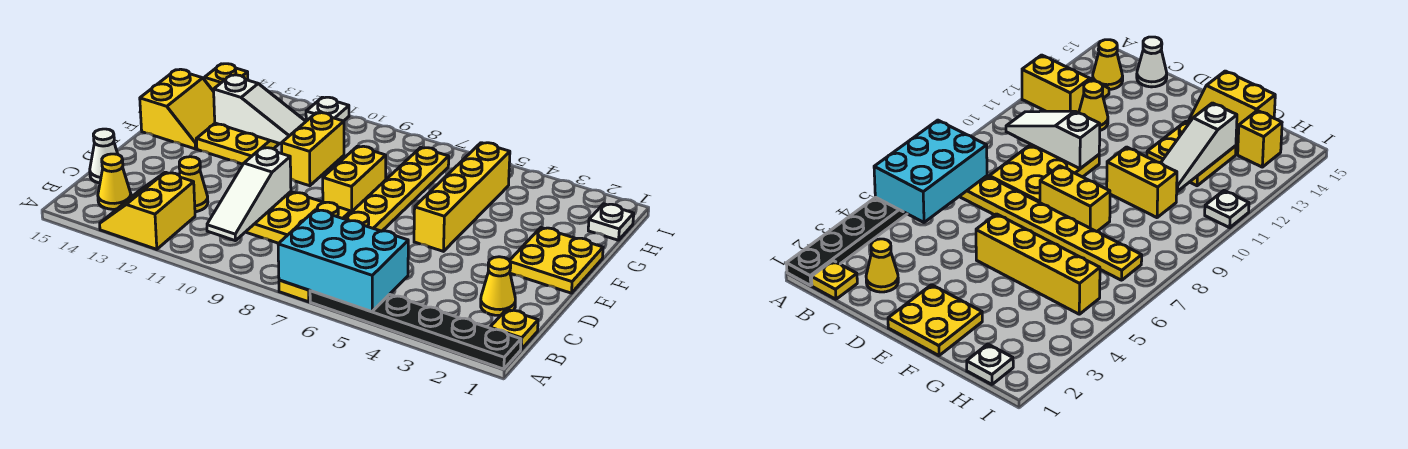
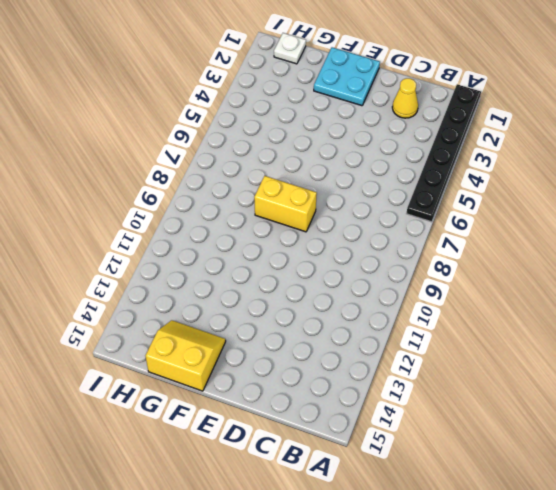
cyan 2x2 plate [314,47,380,106] -> yellow 2x2 plate [509,227,603,293]
none -> yellow 1x8 plate [279,147,449,302]
none -> yellow 2x2 slope [100,172,195,249]
none -> yellow 1x1 plate [490,309,538,349]

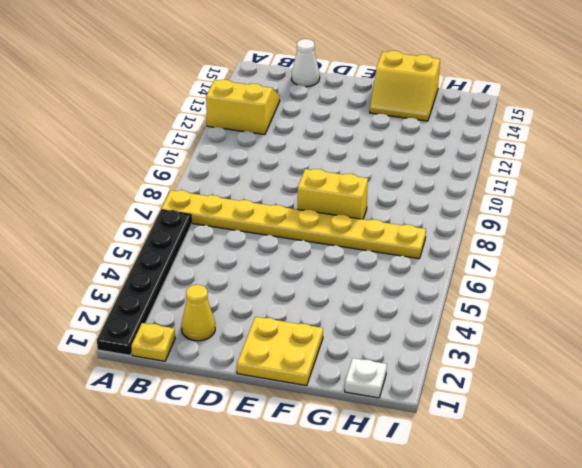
none -> yellow 1x1 cone [98,154,131,209]
none -> yellow 2x3 plate [246,192,351,243]
none -> yellow 1x1 cone [179,157,208,212]

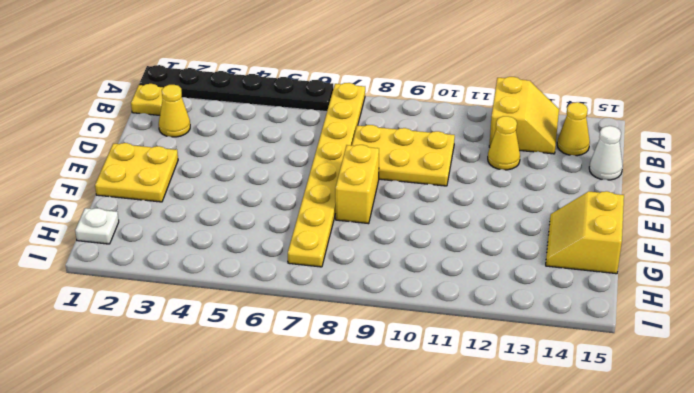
none -> yellow 1x4 brick [414,143,510,251]
none -> yellow 1x2 brick [282,113,344,186]
none -> yellow 2x2 plate [196,123,279,164]

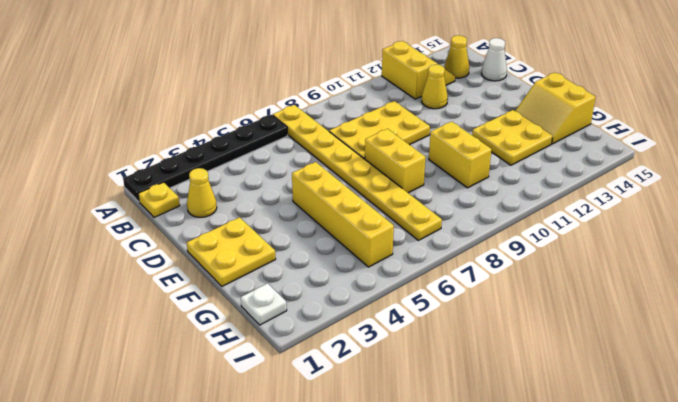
none -> yellow 1x1 brick [204,64,248,91]
none -> white 1x1 plate [306,97,349,121]
none -> cyan 2x3 brick [278,210,408,312]

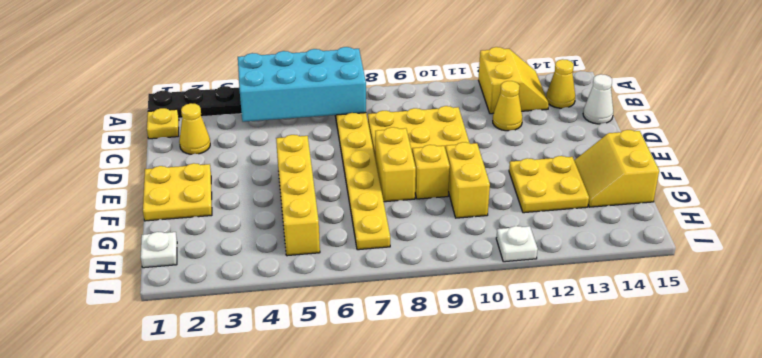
cyan 2x4 brick [238,47,366,122] -> cyan 2x3 brick [278,210,408,312]
yellow 1x1 brick [413,145,450,199] -> yellow 1x1 brick moved to [204,64,248,91]
none -> white 1x3 slope [207,148,291,241]
none -> white 1x3 slope [214,75,306,144]

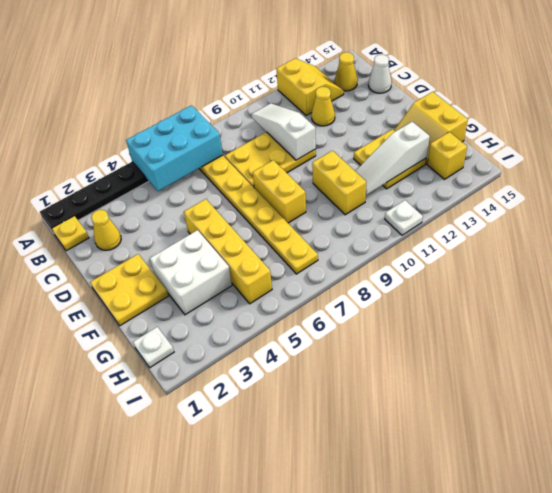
white 2x2 brick [150,230,232,315] -> none

